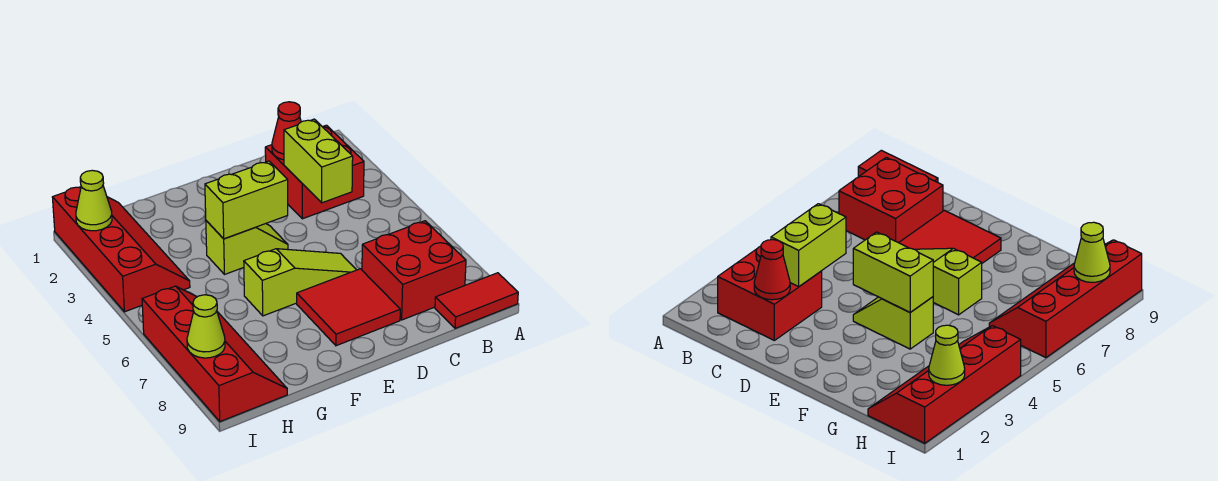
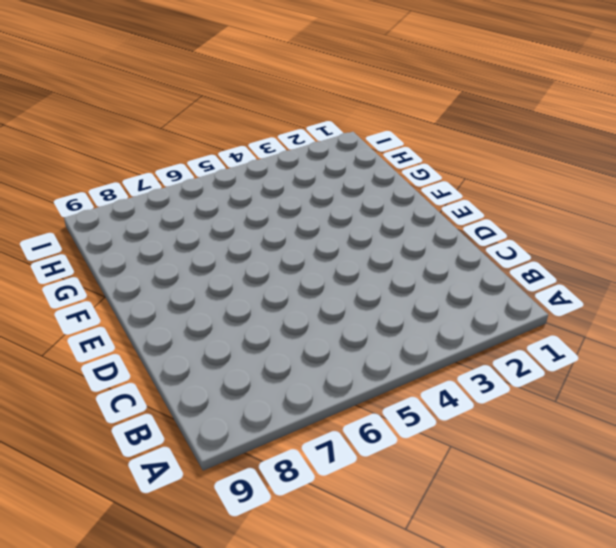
none -> red 1x2 tile [435,273,518,328]
none -> red 2x2 brick [265,125,364,219]
none -> red 2x2 brick [362,221,466,320]

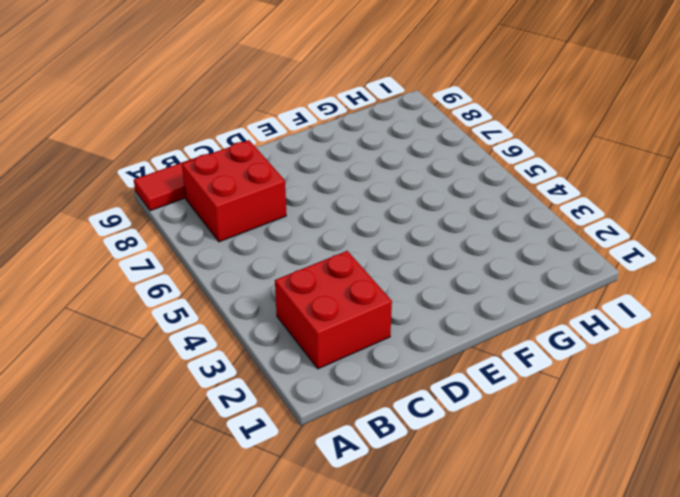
none -> lime 1x3 slope [244,249,356,316]
none -> red 2x2 tile [297,269,400,346]
none -> lime 1x2 slope [206,221,288,275]

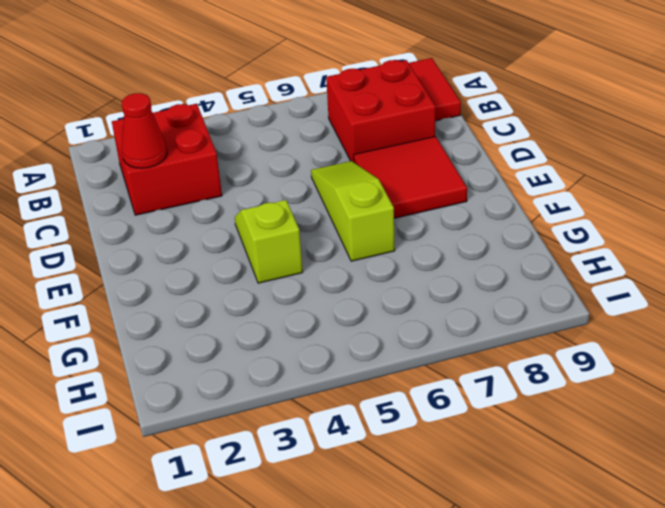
none -> red 2x4 slope [52,187,190,312]
none -> red 2x4 slope [142,286,287,422]
none -> lime 1x2 brick [284,119,353,203]

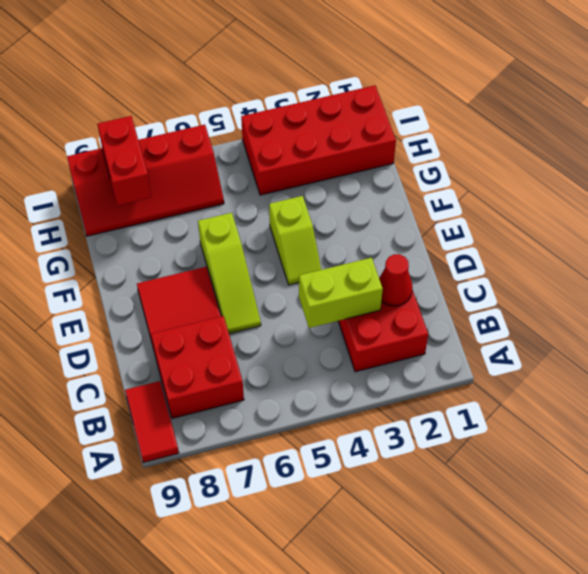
red 2x4 brick [241,85,396,195] -> red 2x4 slope [52,187,190,312]
red 1x2 brick [97,116,151,205] -> lime 1x1 cone [187,295,225,358]
none -> lime 1x2 brick [205,161,288,239]
none -> lime 1x1 cone [76,170,112,231]

